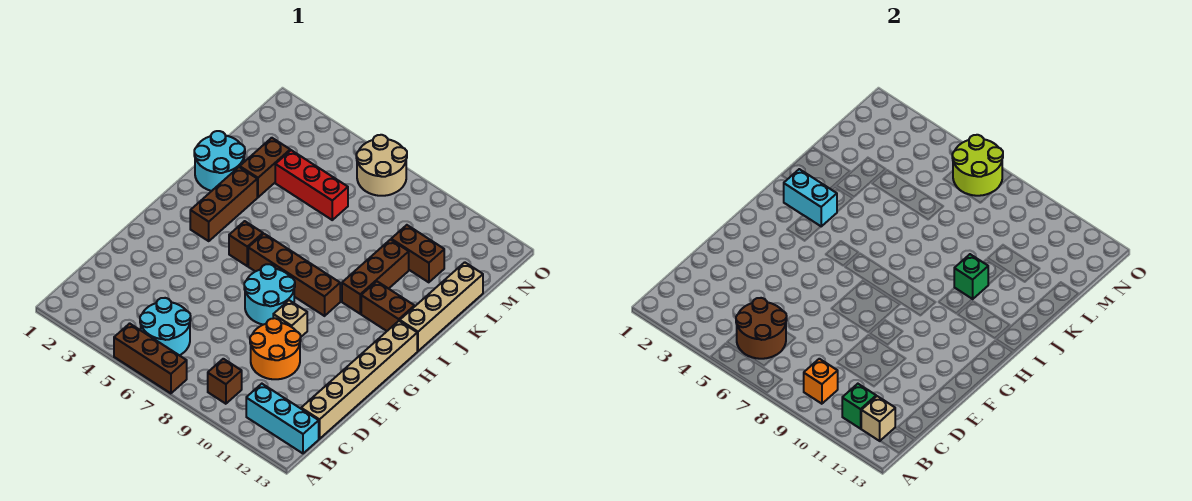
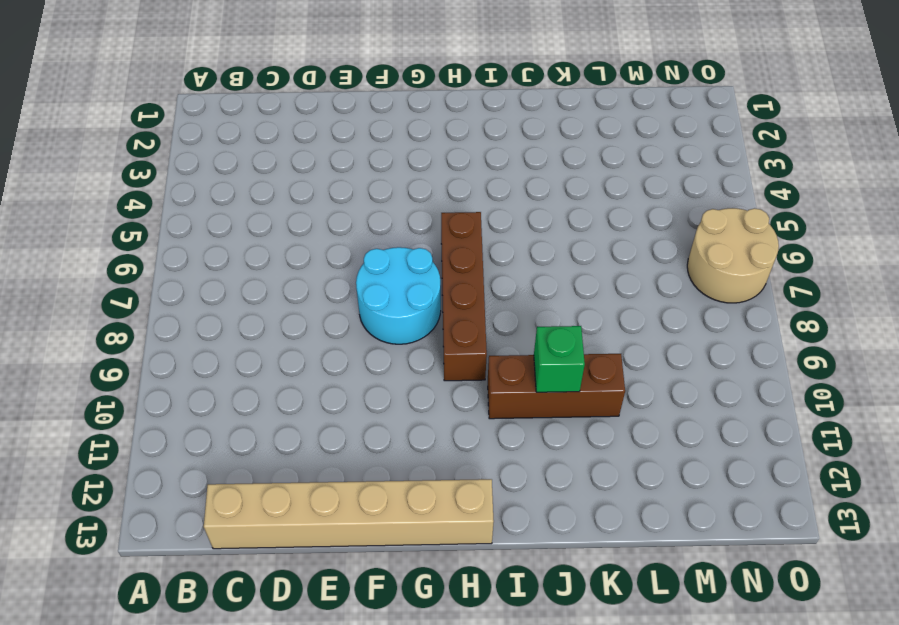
none -> brown 1x3 brick [114,323,187,393]
none -> cyan 2x2 round brick [140,298,191,355]
none -> brown 1x1 brick [208,359,242,404]

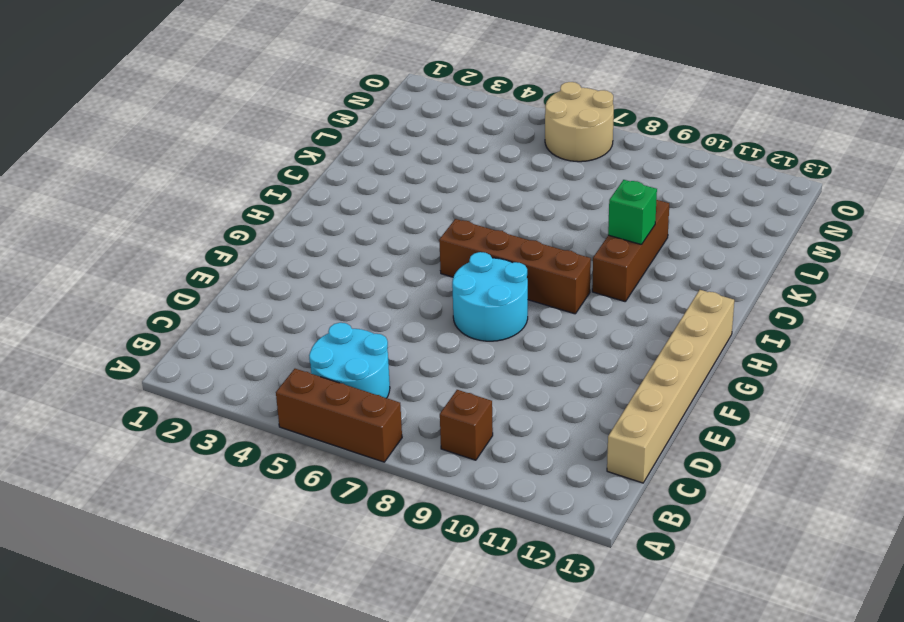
none -> cyan 1x3 brick [246,384,319,453]
none -> orange 2x2 round brick [250,318,301,379]
none -> tan 1x1 brick [273,300,307,337]

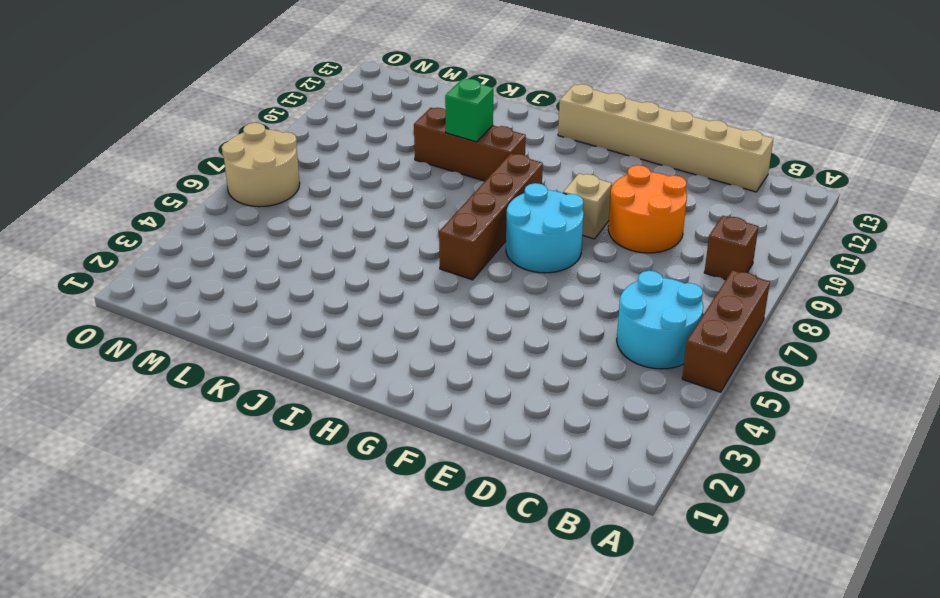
none -> cyan 1x3 brick [246,384,319,453]
none -> brown 1x3 brick [190,167,257,241]
none -> brown 1x1 brick [229,221,263,266]

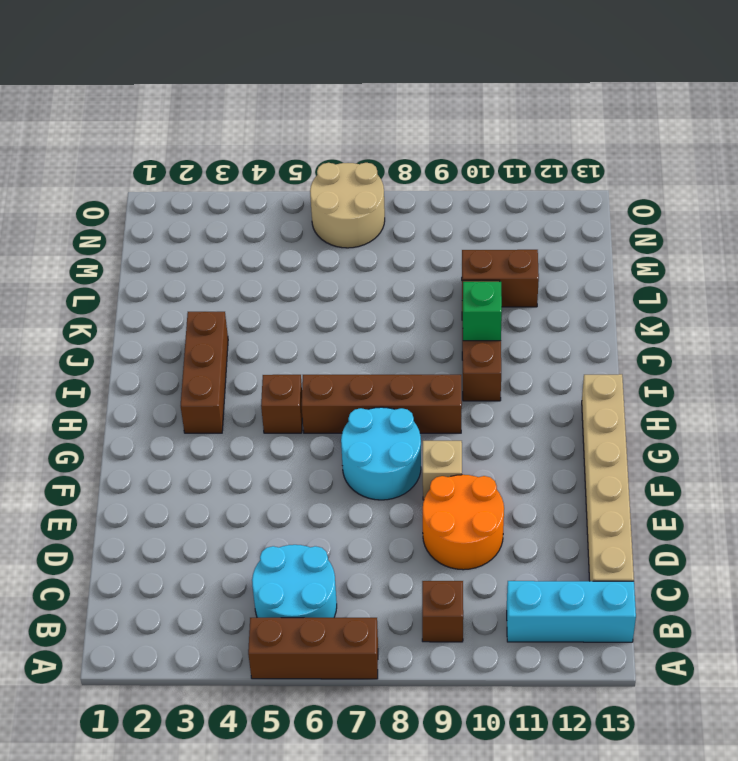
none -> brown 1x2 brick [361,281,414,331]
none -> tan 1x4 brick [400,262,483,351]
none -> cyan 2x2 round brick [194,131,245,191]

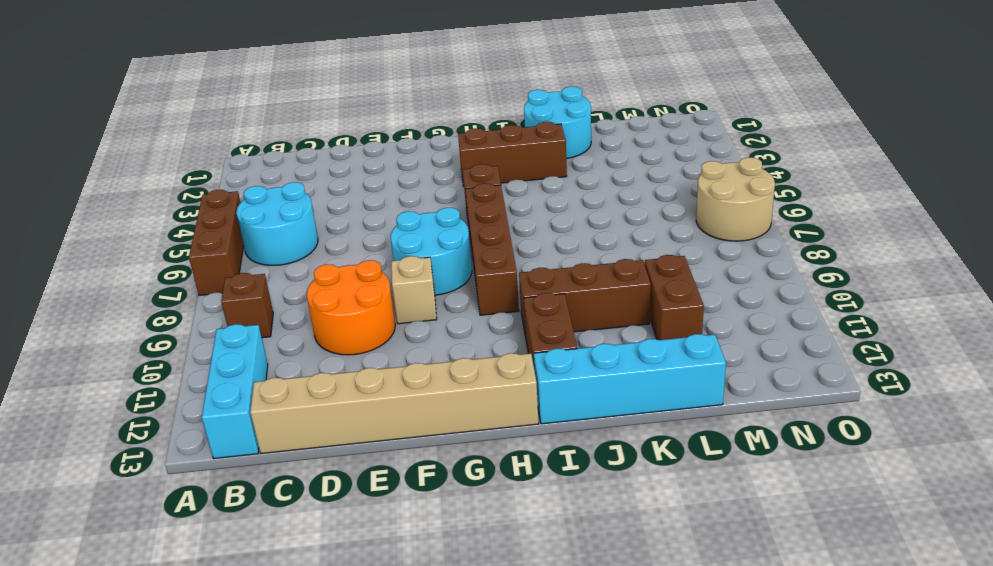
cyan 1x4 brick [534,334,726,424] -> tan 1x4 brick [400,262,483,351]
none -> brown 1x2 brick [240,138,290,197]
none -> red 1x3 brick [275,150,348,220]
none -> brown 2x2 round brick [736,298,787,359]

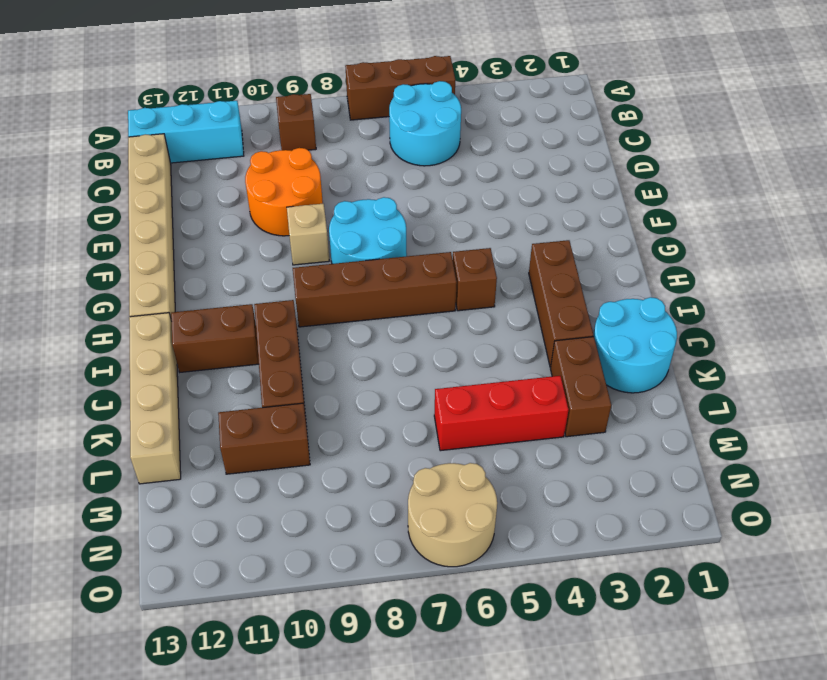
none -> brown 2x2 round brick [736,298,787,359]
none -> orange 1x1 brick [804,359,838,404]
none -> green 1x1 brick [842,384,876,429]

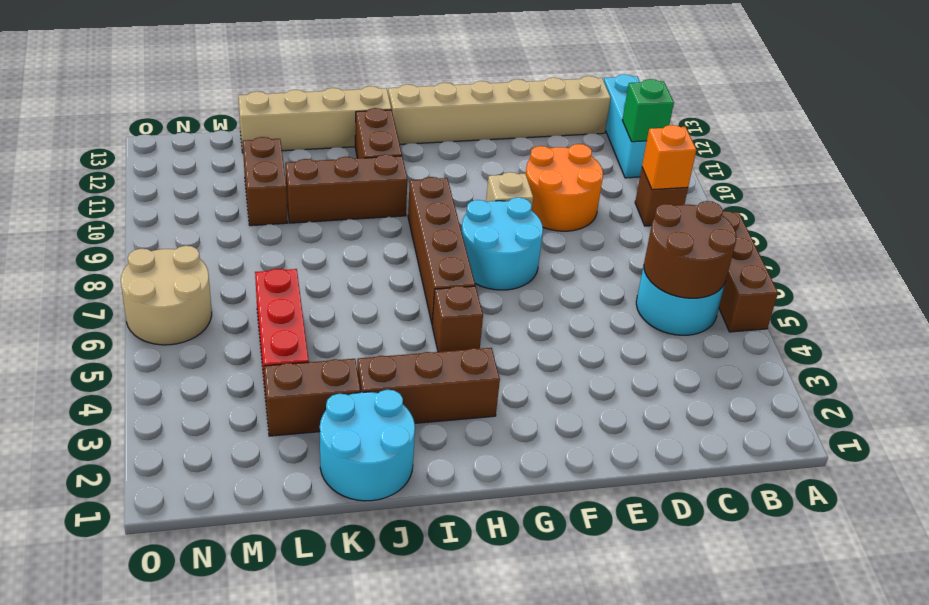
none -> tan 1x1 brick [861,396,895,441]
none -> cyan 1x2 brick [784,169,837,226]
none -> green 1x1 brick [954,254,988,299]

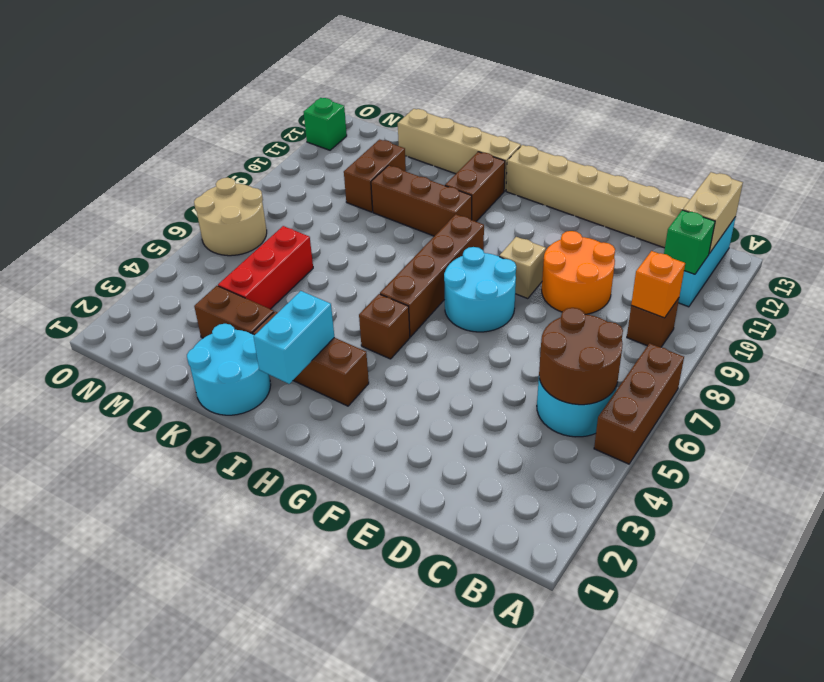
tan 1x2 brick [683,172,743,254] -> tan 1x1 brick [861,396,895,441]
green 1x1 brick [304,98,347,150] -> green 1x1 brick moved to [954,254,988,299]
none -> lime 2x2 round brick [952,135,1003,196]

